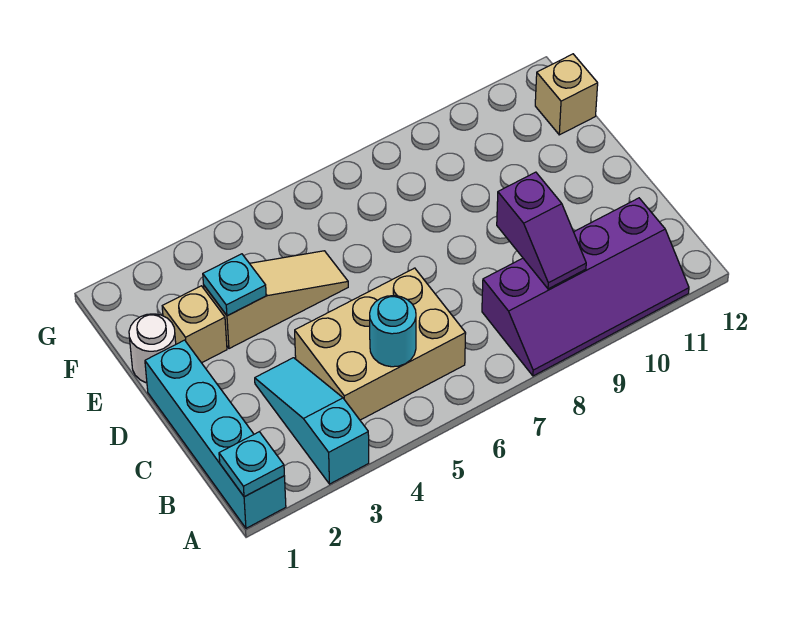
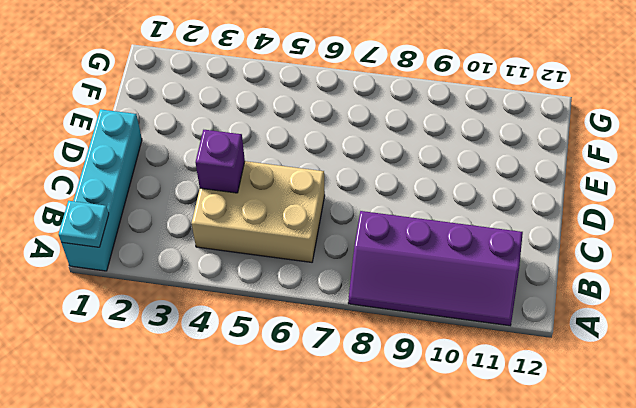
purple 1x1 brick [195,130,245,193] -> none
none -> cyan 1x3 slope [255,358,369,484]
none -> white 1x1 round brick [129,314,176,383]
none -> tan 1x1 brick [162,286,227,363]

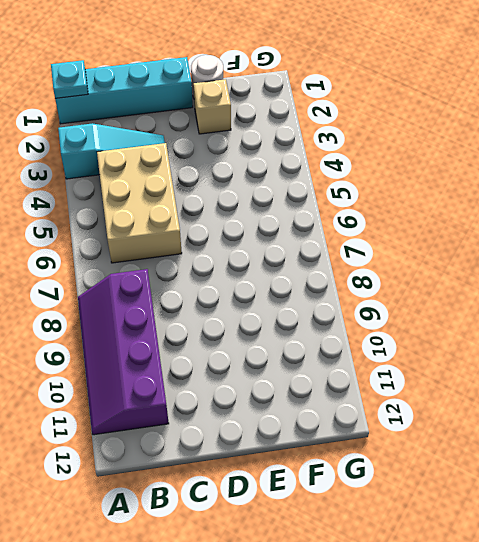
none -> tan 1x3 slope [204,251,348,349]
none -> tan 1x1 brick [535,54,598,135]
none -> cyan 1x1 round brick [370,296,416,367]

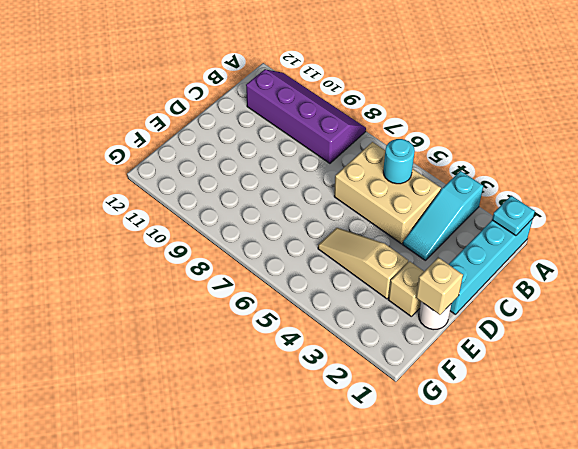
tan 1x1 brick [416,258,463,315] -> tan 1x1 brick moved to [535,54,598,135]
none -> purple 1x2 slope [497,172,586,289]
none -> cyan 1x1 plate [203,254,266,316]

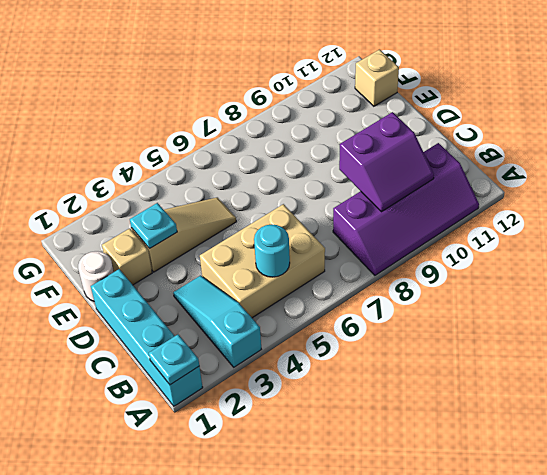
purple 2x2 slope [339,112,434,212] -> purple 1x2 slope [497,172,586,289]

